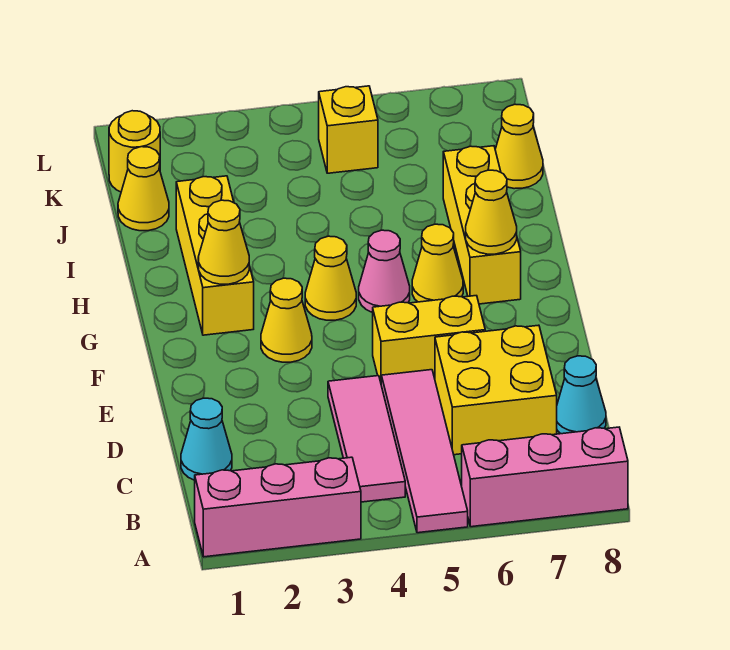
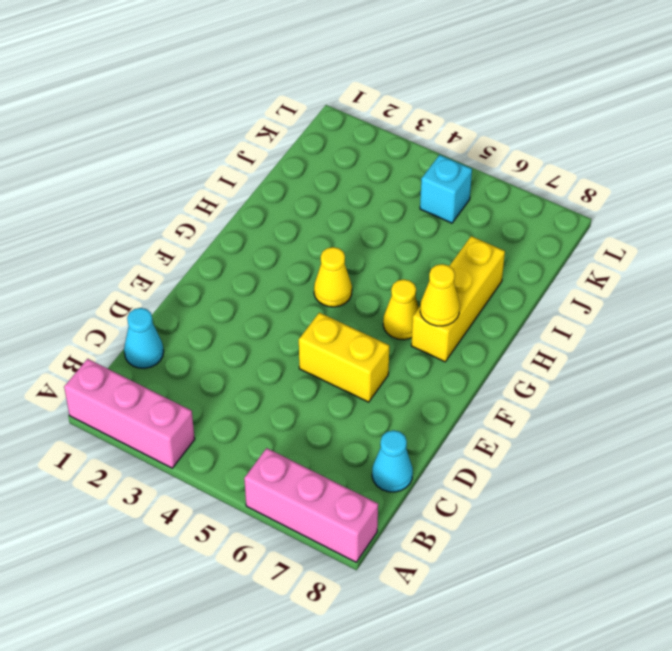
cyan 1x1 brick [420,155,472,223] -> yellow 1x1 brick [319,86,378,173]
none -> pink 1x4 tile [381,370,468,533]
none -> pink 1x3 tile [328,376,405,502]
none -> yellow 2x2 brick [435,325,557,455]

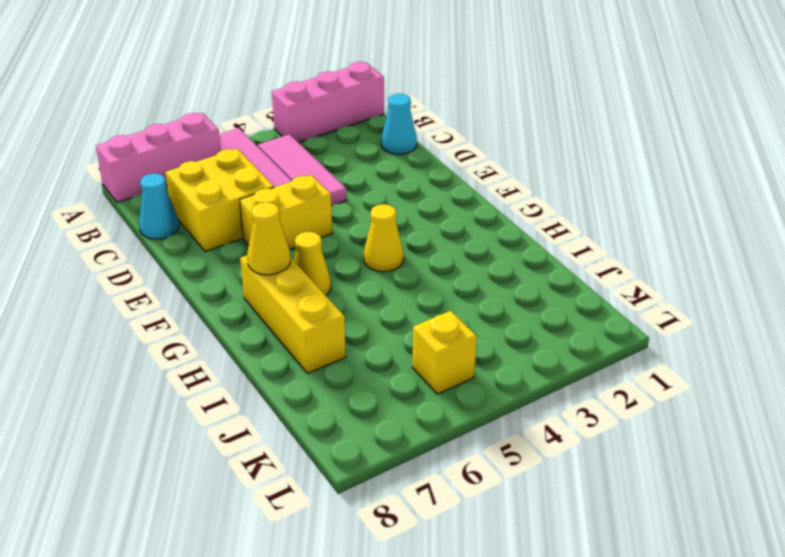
none -> yellow 1x1 cone [261,278,312,362]
none -> yellow 1x3 brick [176,176,254,335]
none -> pink 1x1 cone [359,230,410,313]

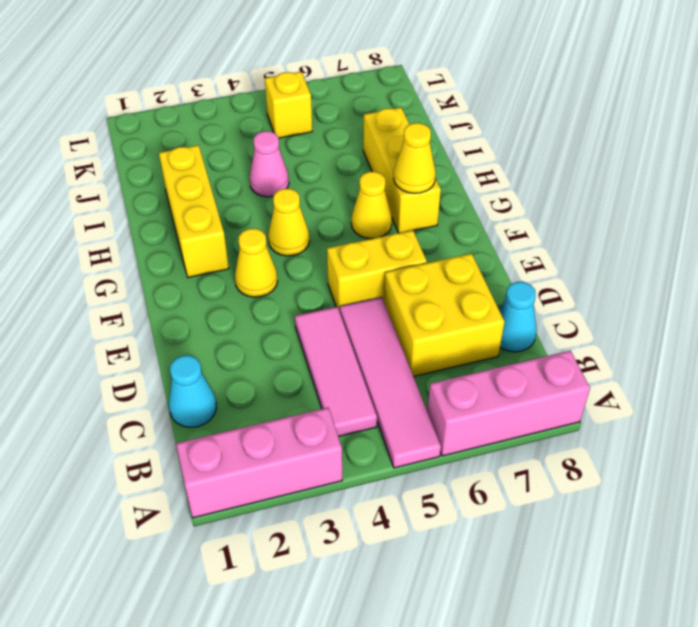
pink 1x1 cone [249,131,289,197] -> pink 1x1 cone moved to [359,230,410,313]
none -> yellow 1x1 cone [118,147,169,231]
none -> yellow 1x1 cone [495,104,543,189]
none -> yellow 1x1 round brick [109,111,160,192]

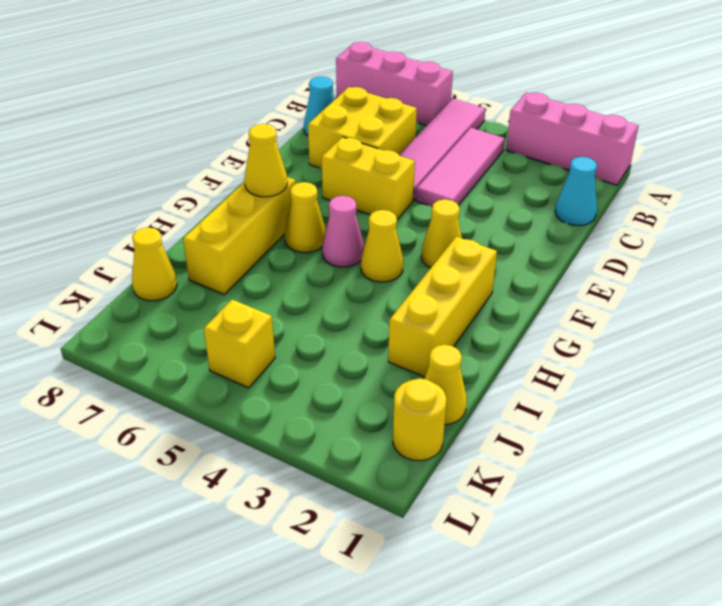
none -> yellow 1x1 cone [198,200,249,284]

